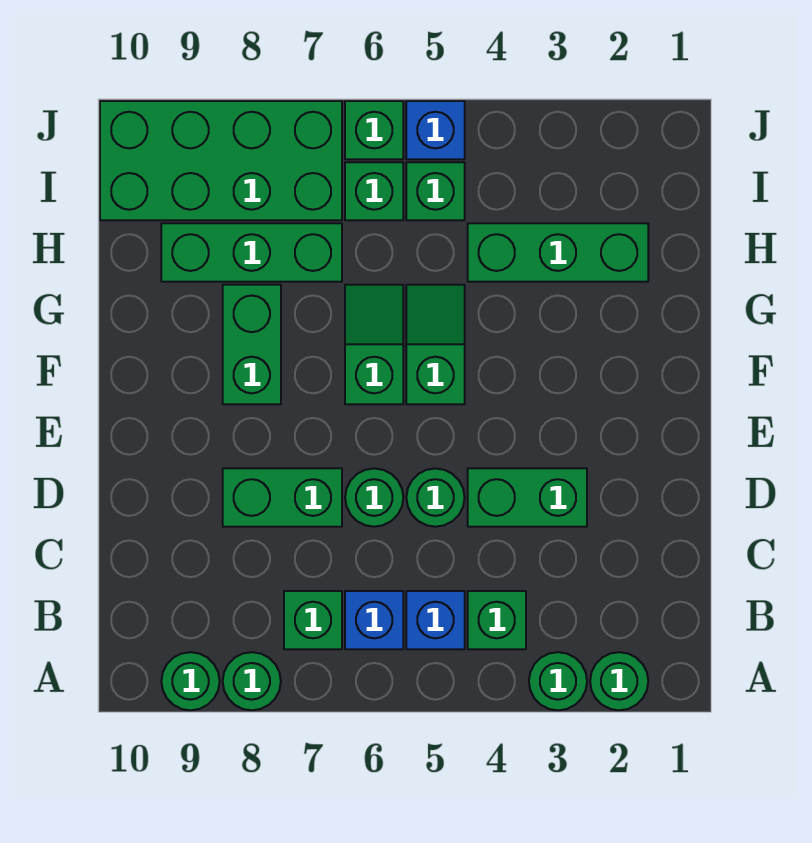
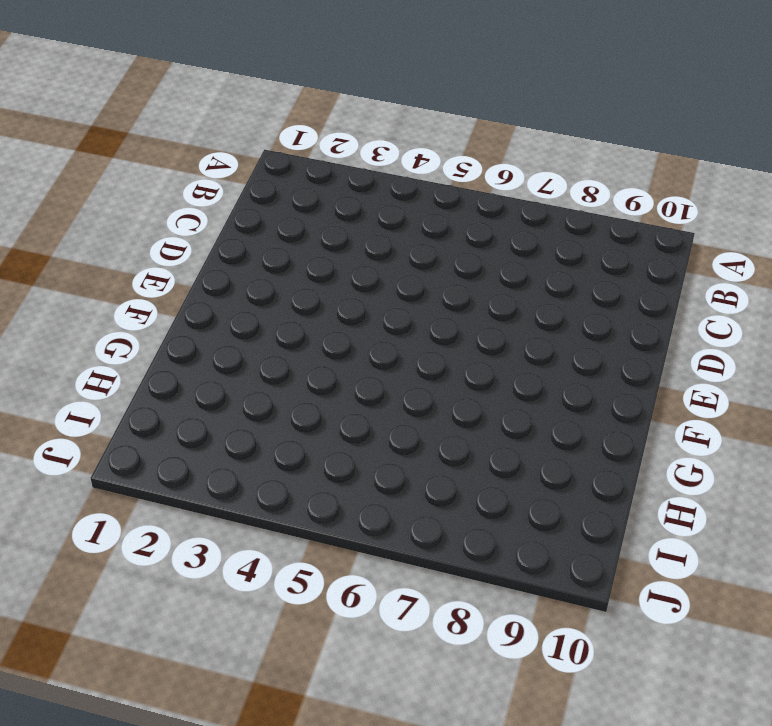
none -> green 1x1 round brick [590,652,648,710]
none -> green 1x1 round brick [529,652,587,710]
none -> green 1x1 round brick [223,652,281,710]

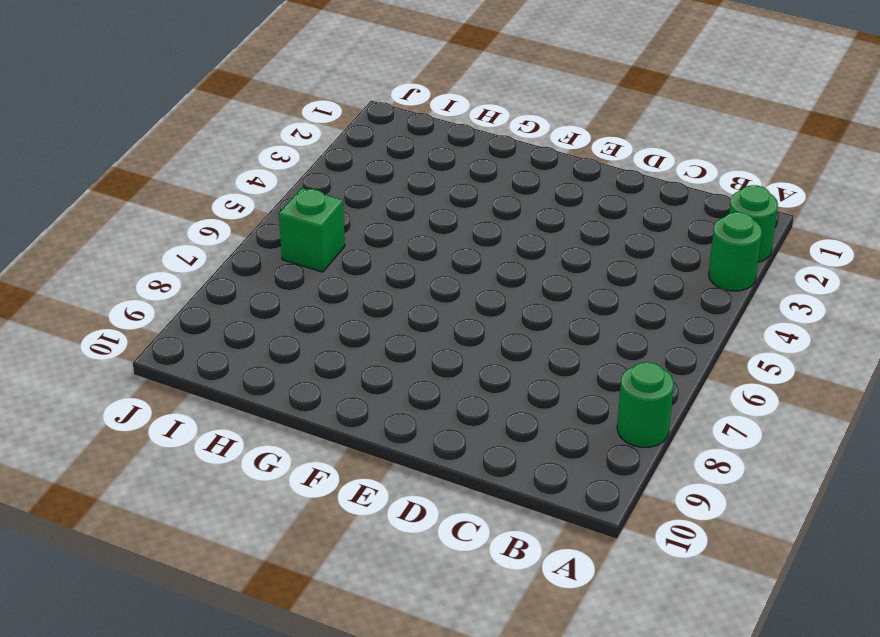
none -> green 1x1 round brick [161,652,220,710]
none -> green 1x1 brick [468,591,526,649]
none -> blue 1x1 brick [406,591,465,649]

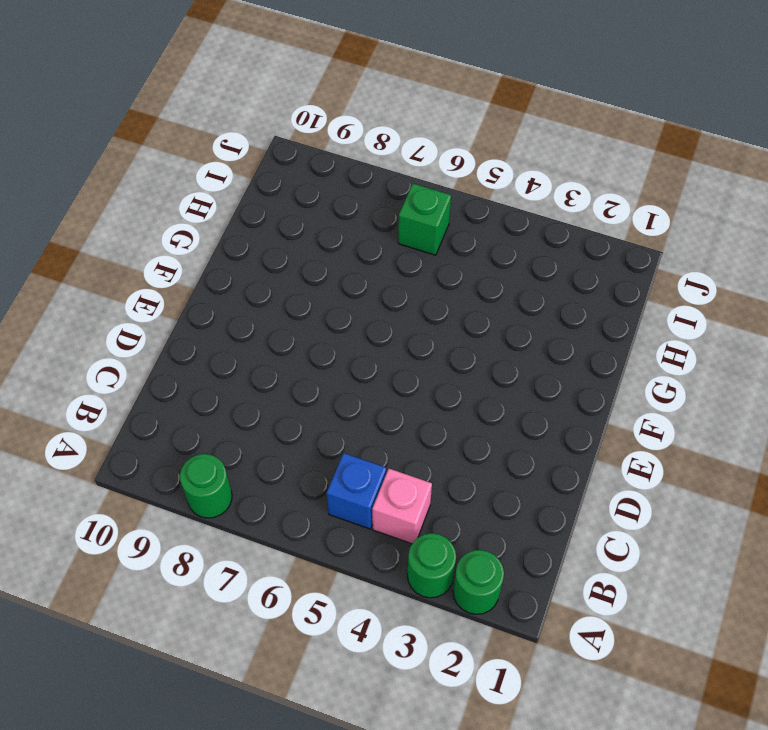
pink 1x1 brick [372,469,432,544] -> green 1x1 brick [468,591,526,649]
none -> green 1x1 round brick [161,652,220,710]
none -> blue 1x1 brick [345,591,403,649]
none -> green 1x1 brick [284,591,342,649]

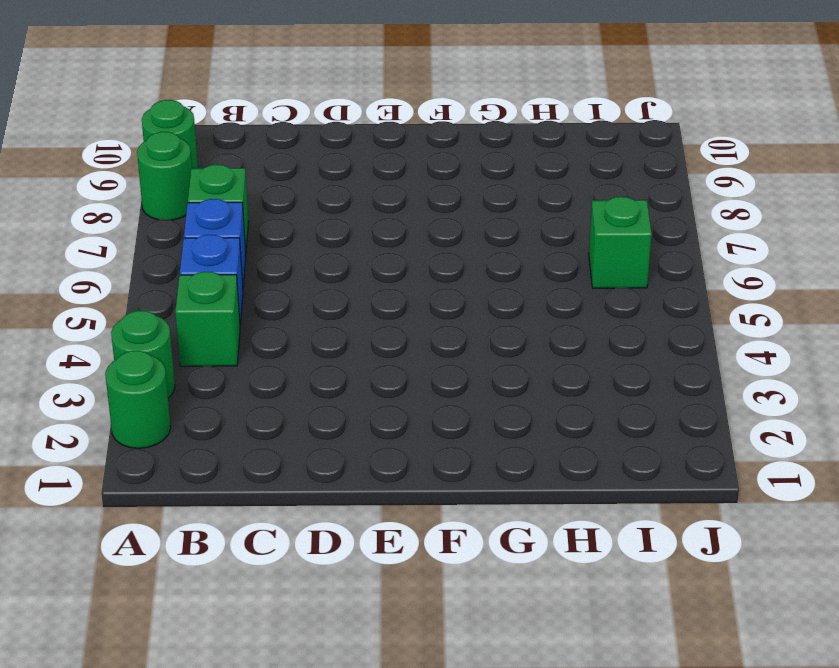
none -> green 1x2 brick [468,468,587,527]
none -> green 1x1 round brick [406,468,465,527]
none -> green 1x1 round brick [345,468,403,527]

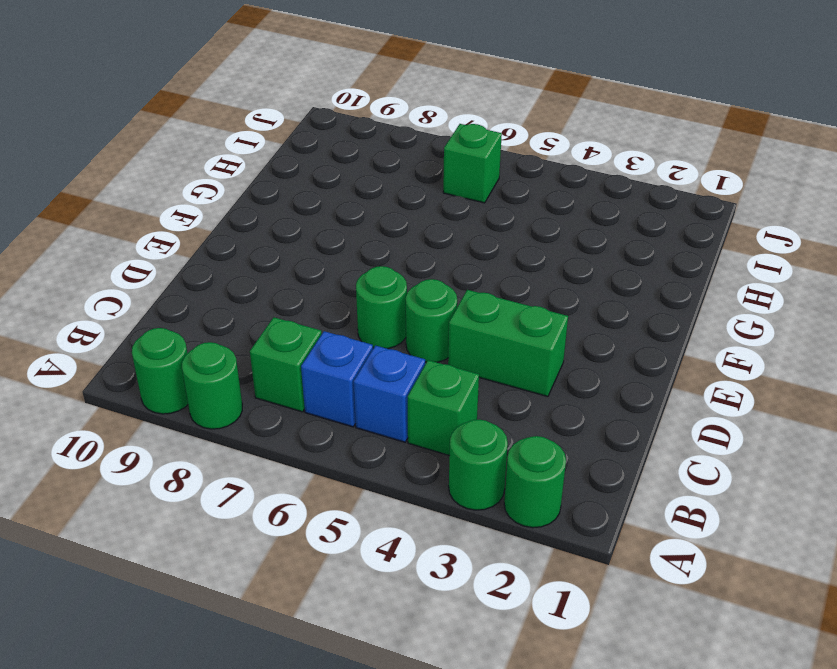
none -> green 1x2 brick [223,468,342,527]
none -> green 1x2 slope [406,285,465,404]
none -> green 1x2 slope [345,285,403,404]

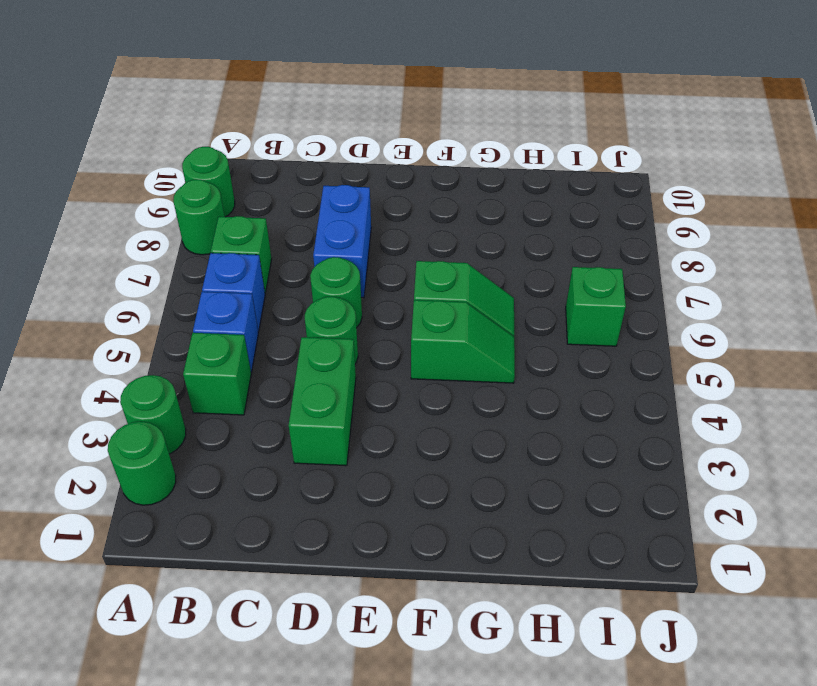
blue 1x2 brick [313,185,371,297] -> green 1x2 brick [223,468,342,527]
none -> green 1x2 brick [223,285,281,404]
none -> green 1x3 brick [468,223,648,282]
none -> green 1x3 brick [161,223,342,282]

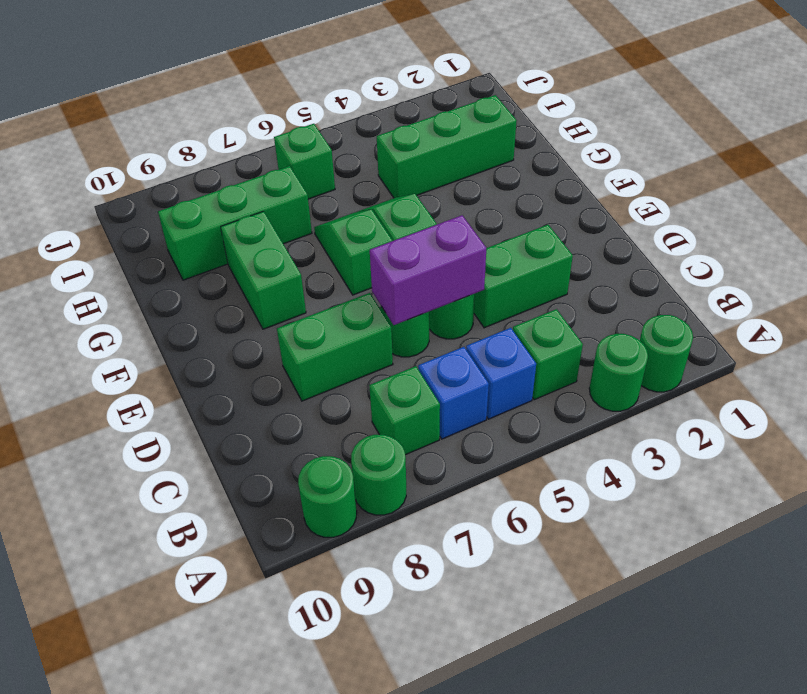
purple 1x2 brick [370,215,486,325] -> none
none -> green 1x1 brick [406,162,465,220]
none -> green 2x4 brick [100,101,342,220]
none -> blue 1x1 brick [406,101,465,159]

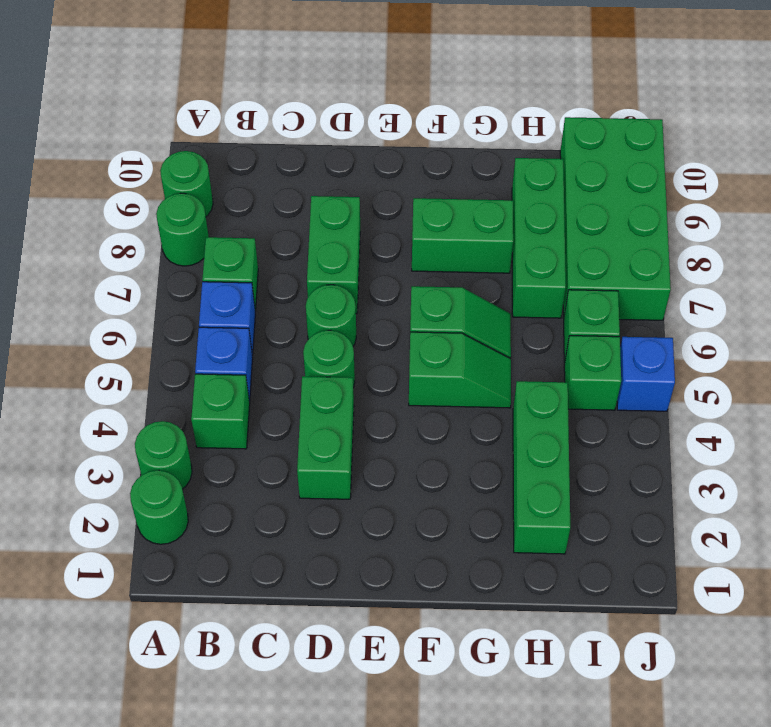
none -> green 1x1 brick [345,101,403,159]

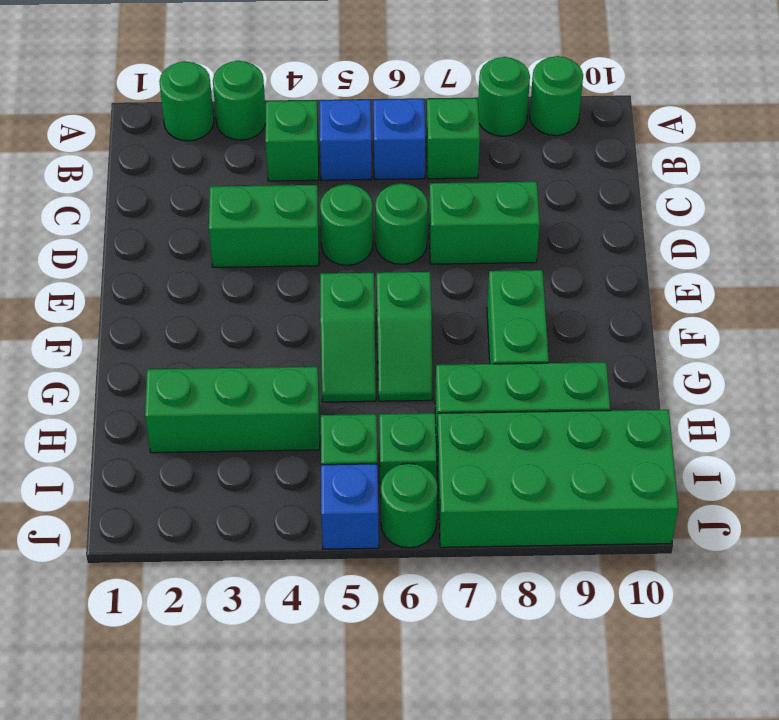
green 1x1 round brick [381,463,438,548] -> green 1x1 brick [345,101,403,159]

